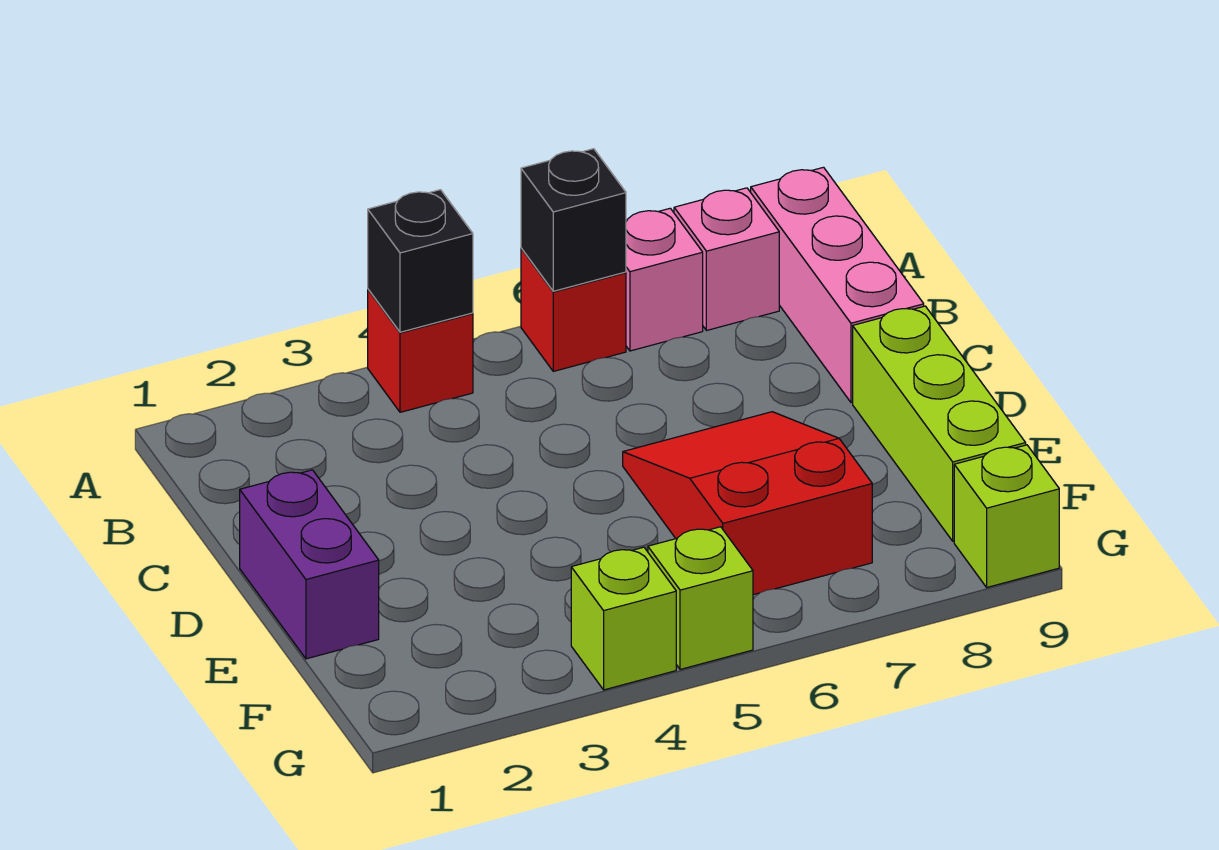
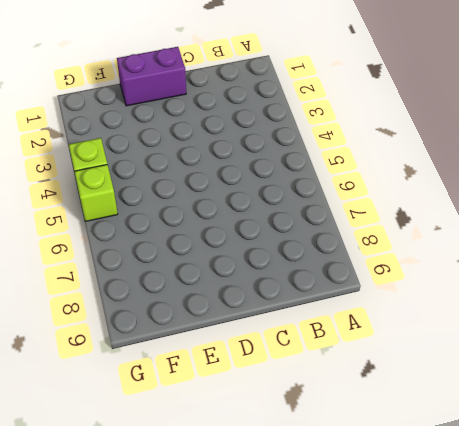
none -> red 1x1 brick [368,289,473,412]
none -> red 1x1 brick [521,248,626,371]
none -> pink 1x1 brick [626,208,703,351]

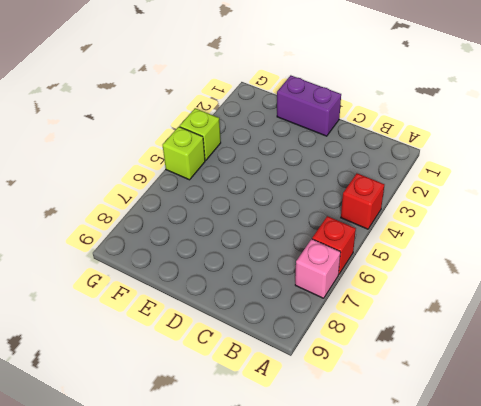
none -> pink 1x1 brick [674,188,779,331]
none -> pink 1x3 brick [751,167,924,402]
none -> red 2x3 slope [623,412,872,595]

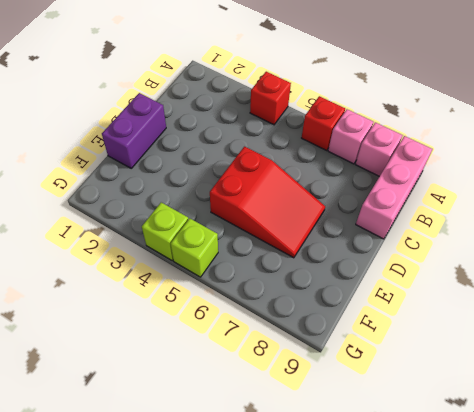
red 2x3 slope [210,147,325,258] -> red 2x3 slope turned to [623,412,872,595]
none -> lime 1x3 brick [853,306,1026,541]
none -> lime 1x1 brick [954,445,1059,587]
none -> black 1x1 brick [368,190,473,332]

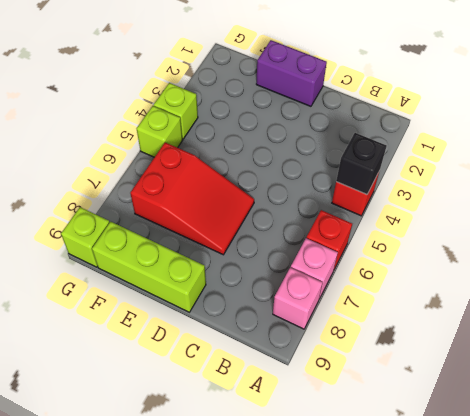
none -> pink 1x3 brick [751,167,924,402]
none -> black 1x1 brick [521,149,626,291]

